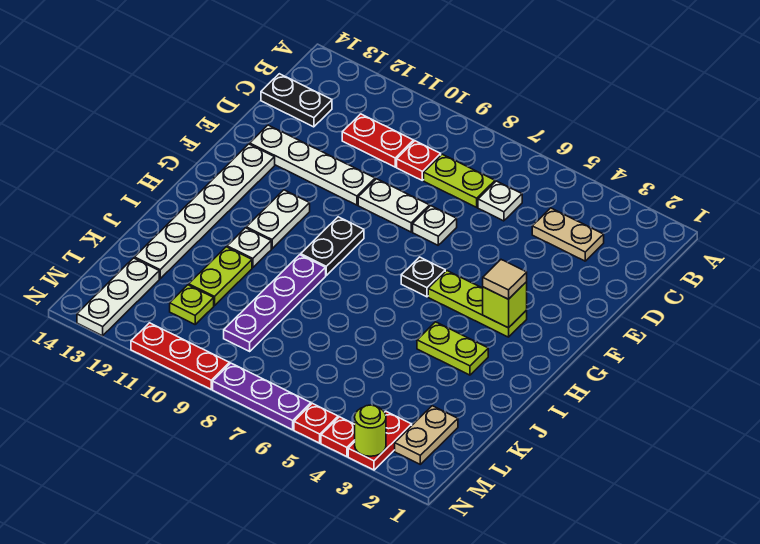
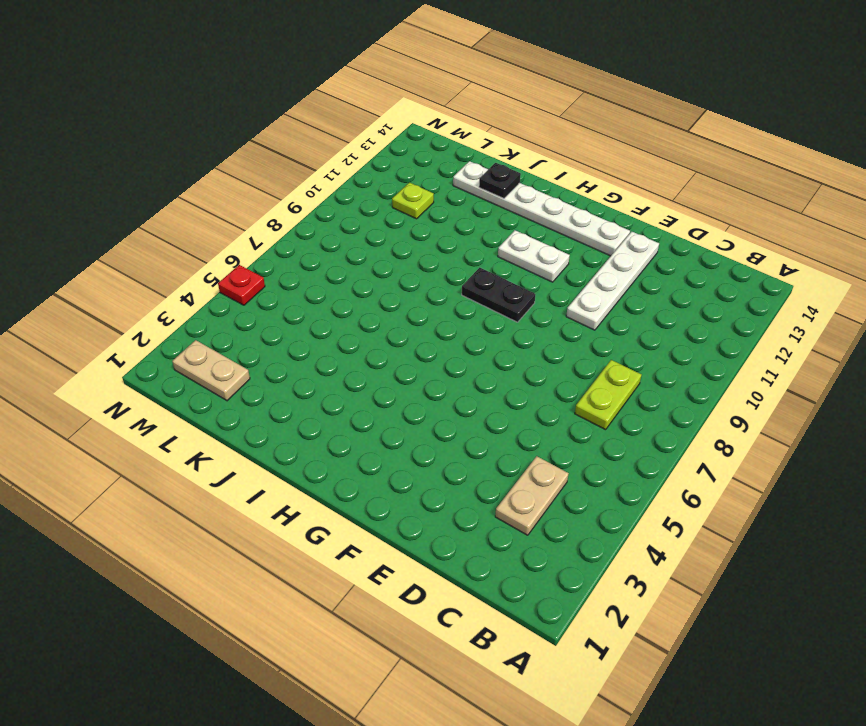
black 1x1 plate [479,163,521,199] -> black 1x1 plate moved to [401,257,445,297]
none -> white 1x1 plate [478,181,522,221]
none -> red 1x1 plate [397,141,441,180]
none -> red 1x2 plate [342,114,414,167]

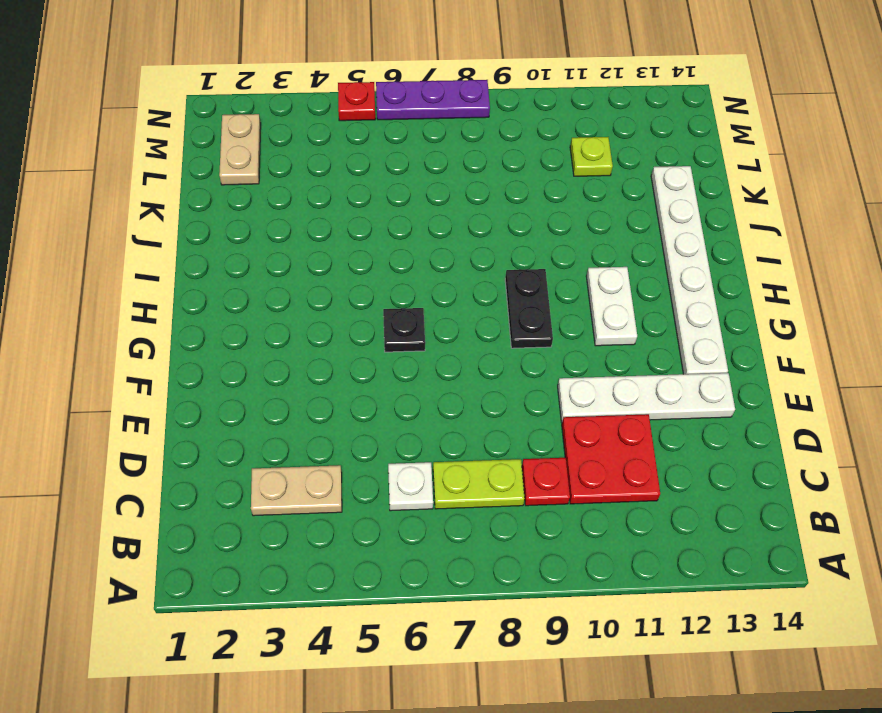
red 2x2 plate [562,414,660,504] -> red 1x2 plate [342,114,414,167]
none -> black 1x2 plate [261,74,332,127]
none -> white 1x1 plate [413,206,457,245]
none -> white 1x2 plate [358,179,429,232]

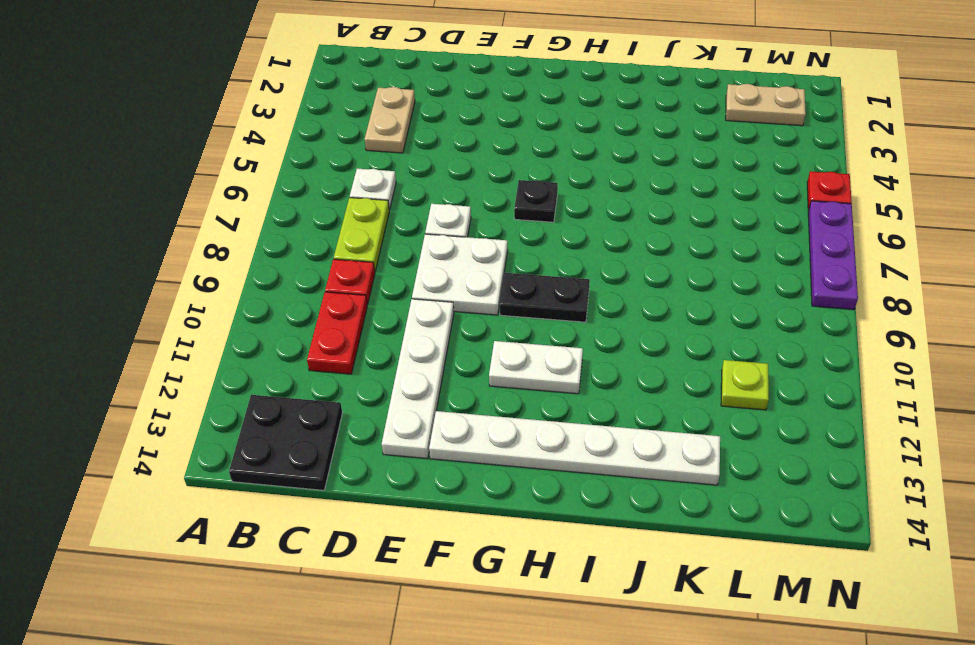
black 2x2 plate [229,395,342,490] -> black 1x2 plate [261,74,332,127]
white 2x2 plate [412,234,508,315] -> white 1x2 plate [358,179,429,232]
none -> lime 1x3 plate [428,271,527,337]
none -> lime 1x2 plate [417,322,488,375]
none -> purple 1x4 plate [224,255,326,351]

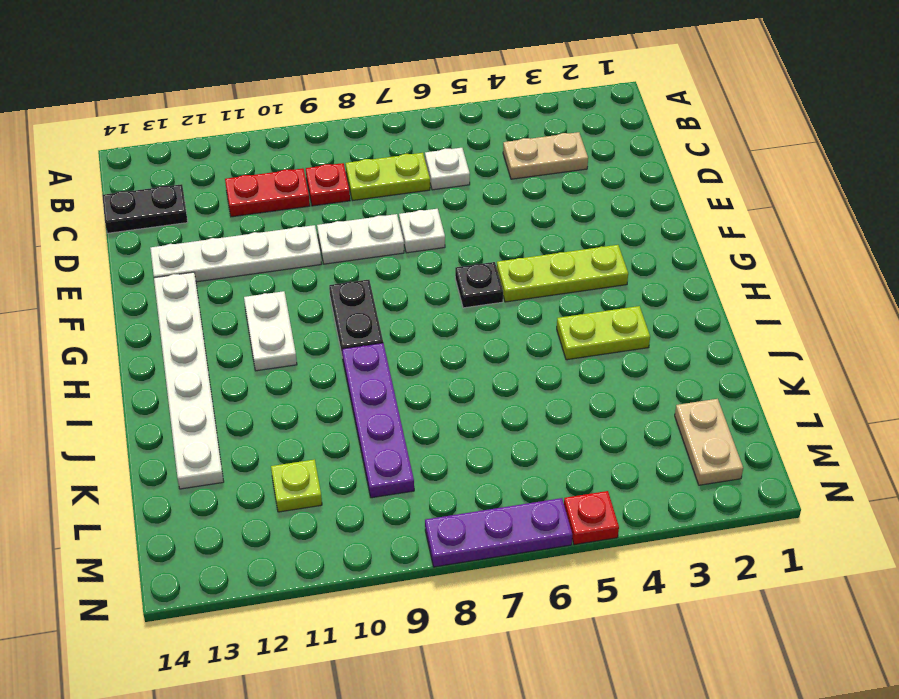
none -> white 1x1 plate [227,228,271,268]
none -> lime 1x2 plate [189,247,252,306]
none -> white 1x3 plate [77,258,159,336]

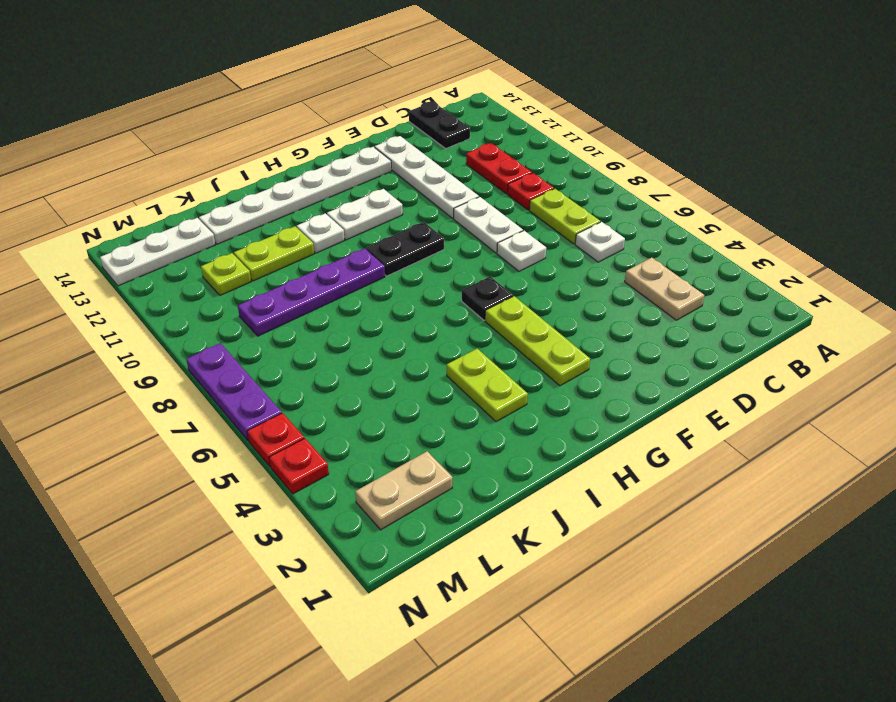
none -> red 1x2 plate [348,411,412,470]
none -> red 1x3 plate [131,323,230,389]
none -> lime 1x1 brick [483,282,527,328]

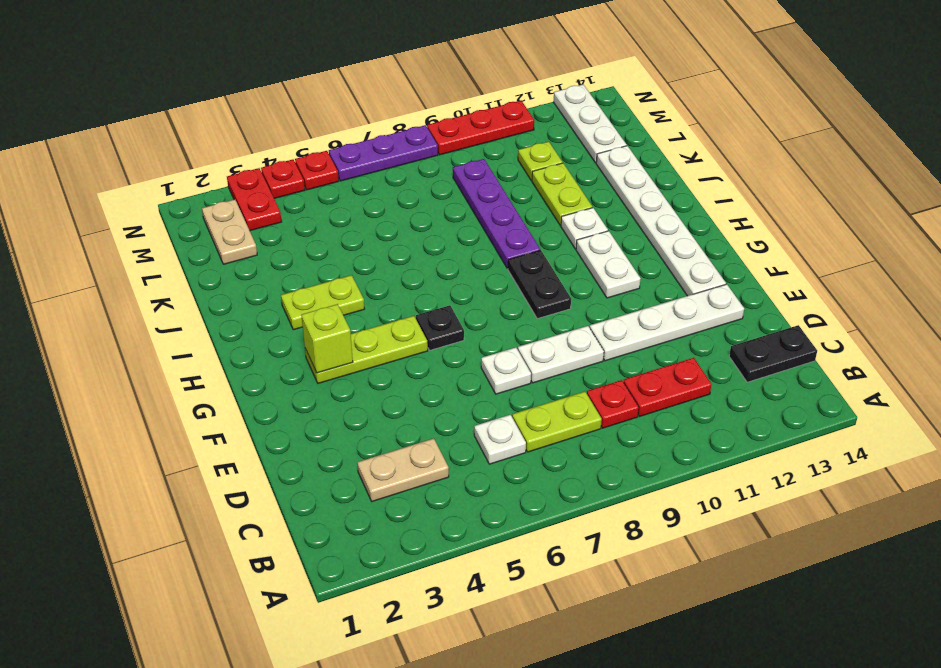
none -> lime 1x1 round brick [355,405,386,456]
none -> tan 1x1 tile [483,260,527,299]

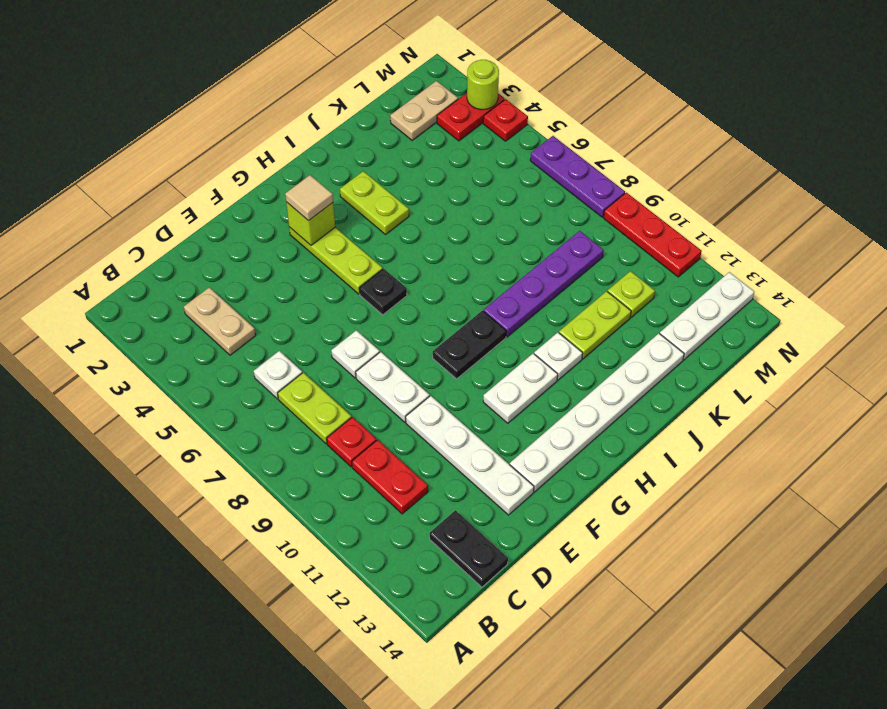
none -> red 1x1 plate [294,403,338,443]

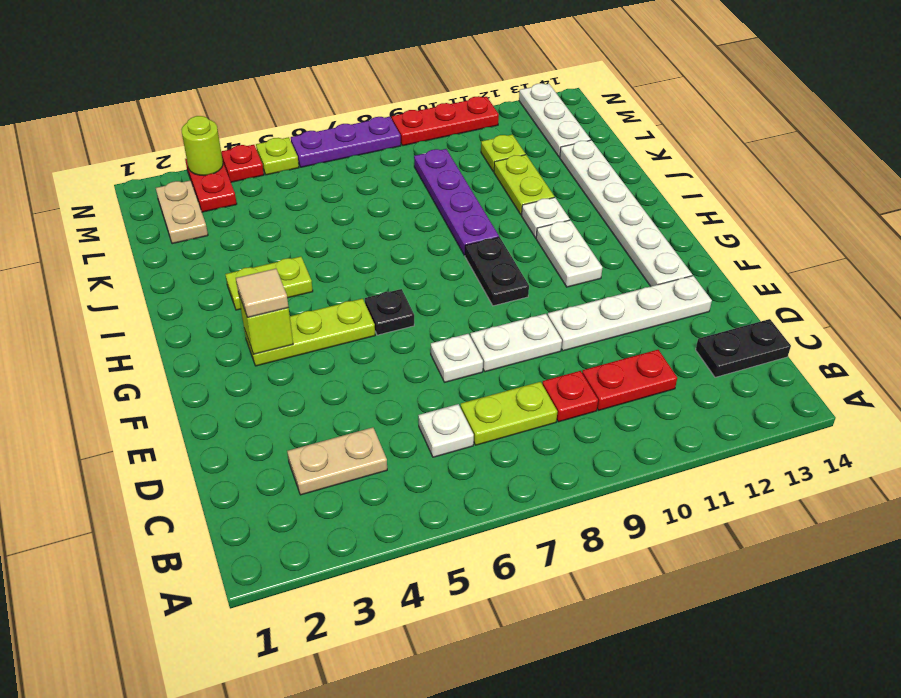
lime 1x1 plate [256,137,299,175] -> red 1x1 plate [294,403,338,443]

